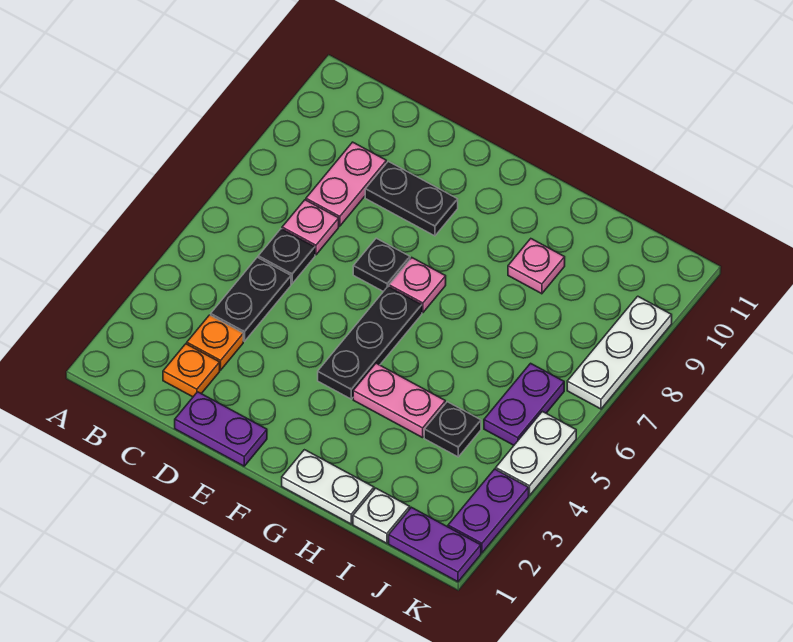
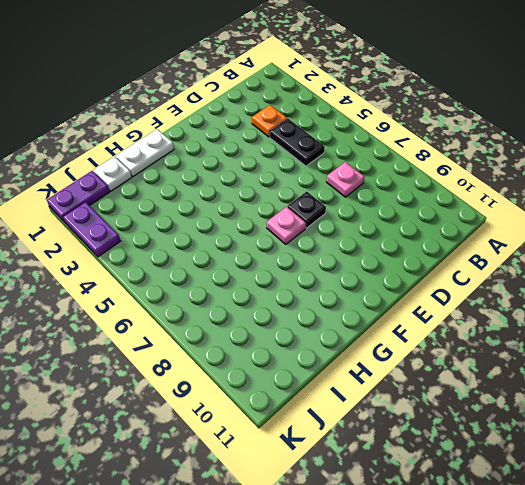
none -> orange 1x1 plate [163,344,220,397]
none -> black 1x1 plate [258,229,315,284]
none -> pink 1x2 plate [306,142,386,226]

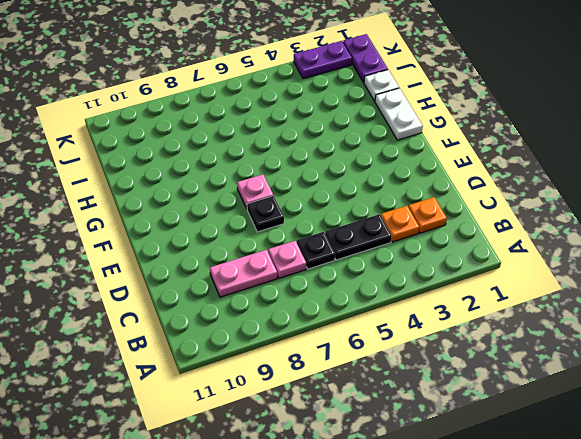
none -> purple 1x2 plate [175,392,267,466]
none -> black 1x2 plate [365,161,458,236]
none -> black 1x3 plate [318,287,422,399]

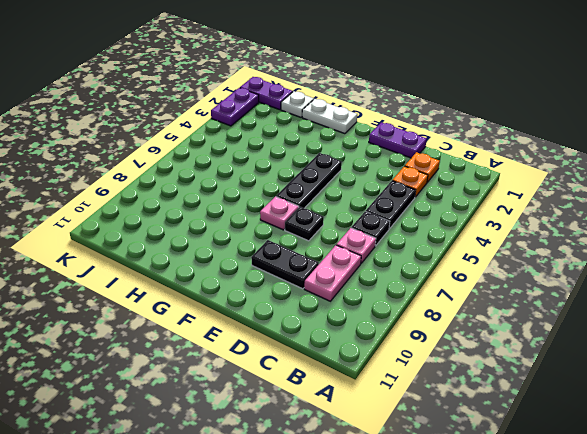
none -> pink 1x2 plate [353,363,445,438]
none -> pink 1x1 plate [508,239,565,294]
none -> black 1x1 plate [424,402,481,457]

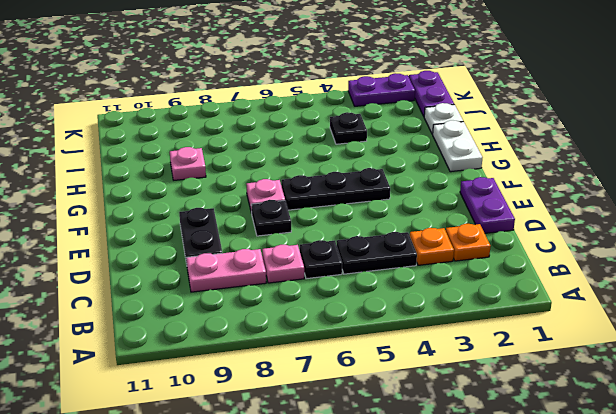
none -> pink 1x2 plate [353,363,445,438]
none -> purple 1x2 plate [484,363,564,445]
none -> white 1x2 plate [496,411,576,495]

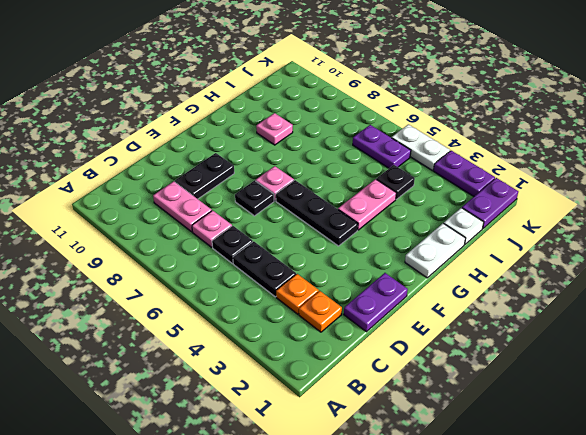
none -> white 1x3 plate [567,296,672,409]

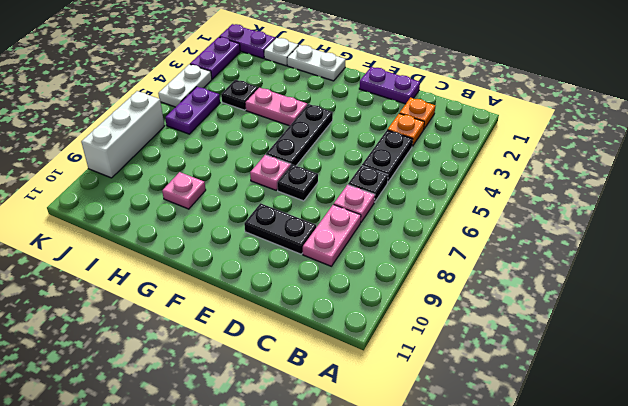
white 1x3 brick [81,91,164,178] -> white 1x3 plate [567,296,672,409]

